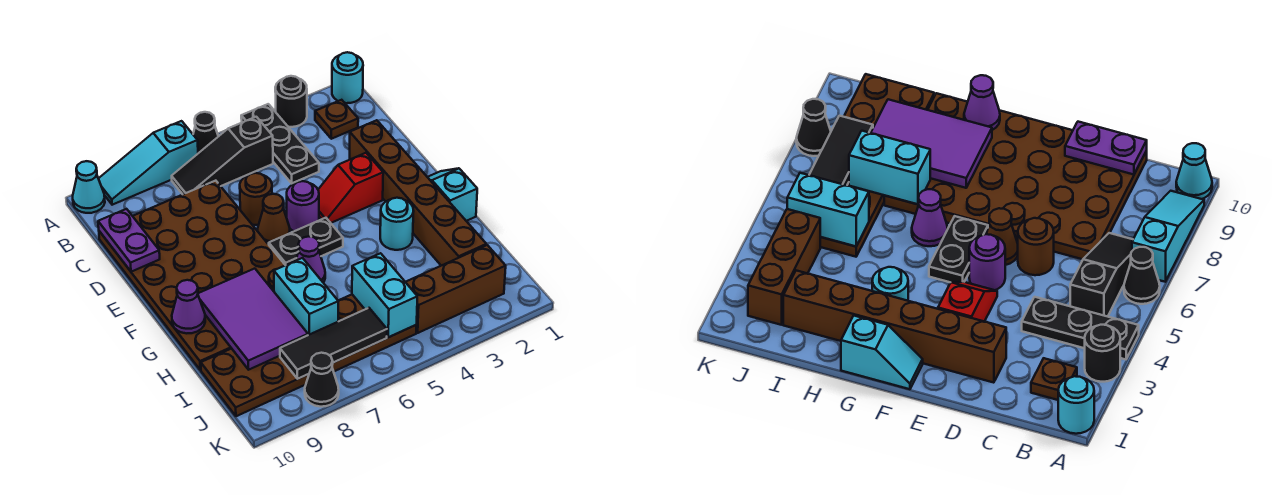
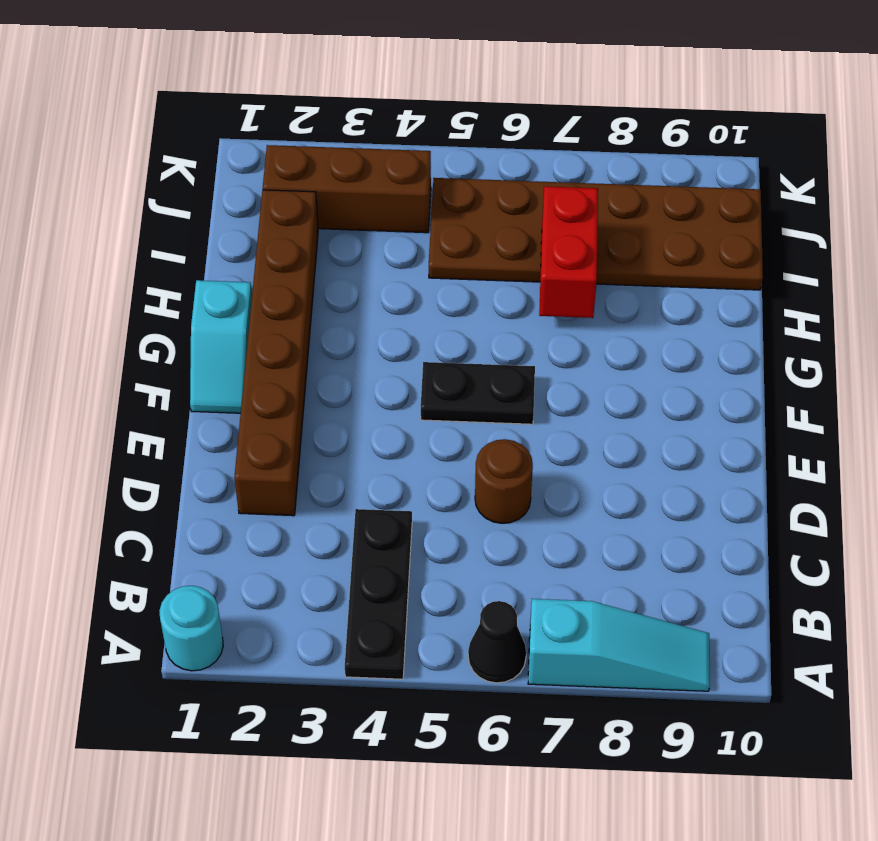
red 1x2 brick [539,186,598,318] -> cyan 1x2 brick [274,258,338,335]
none -> black 1x1 round brick [275,76,307,127]
none -> cyan 1x1 cone [73,161,105,213]
none -> brown 1x1 plate [315,100,358,139]

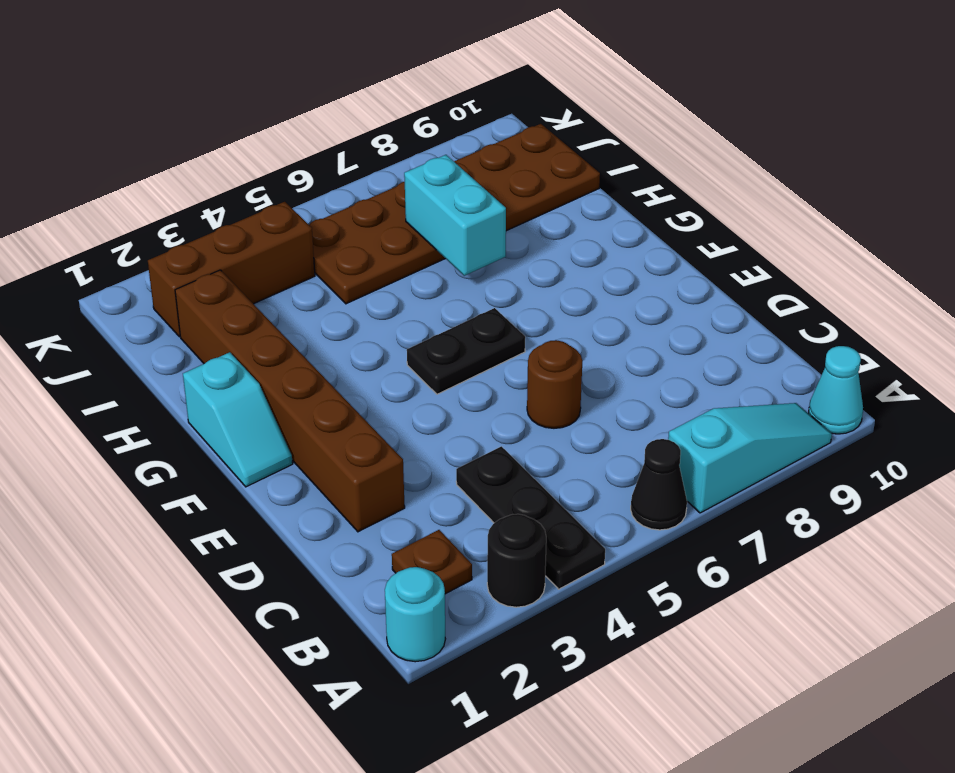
none -> black 1x3 slope [172,117,273,194]
none -> brown 4x6 plate [99,181,285,370]
none -> red 1x2 slope [318,153,383,223]

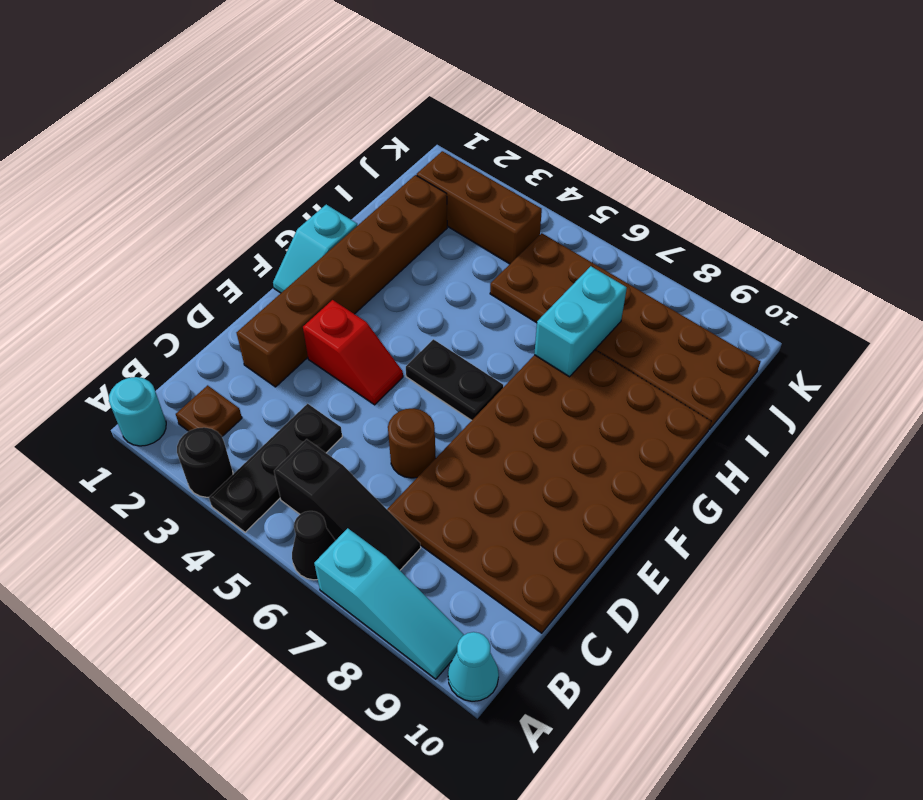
none -> purple 1x1 round brick [287,181,319,231]
none -> brown 1x1 cone [258,194,290,245]
none -> cyan 1x1 round brick [380,198,414,250]

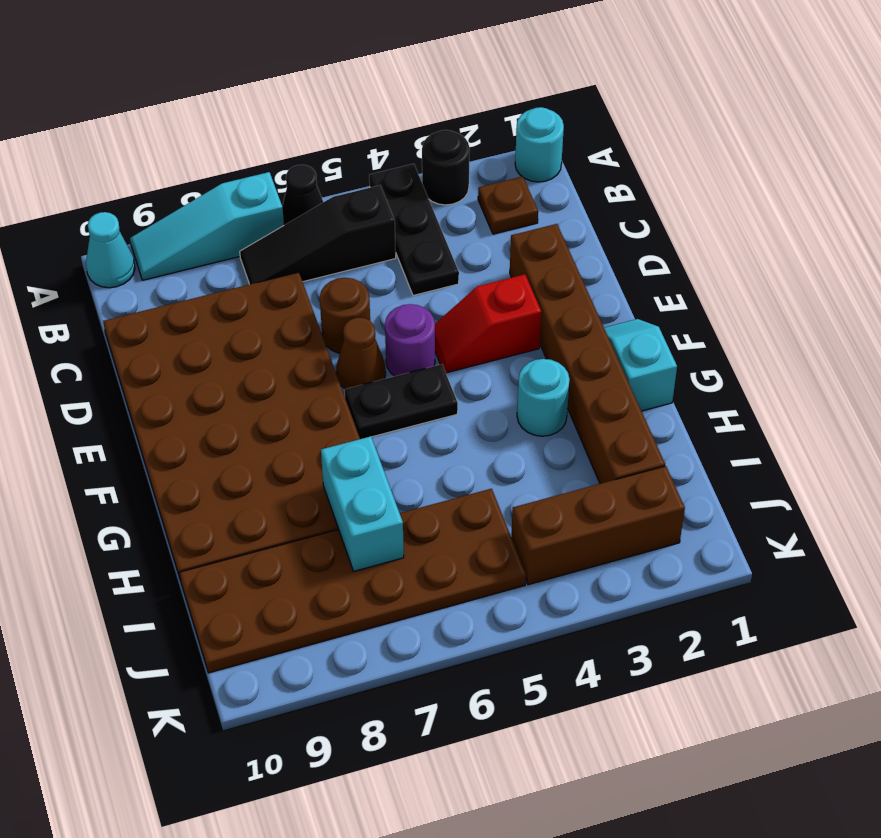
none -> purple 1x1 cone [296,236,325,283]
none -> black 1x1 cone [305,353,339,407]
none -> purple 1x2 plate [98,209,160,272]

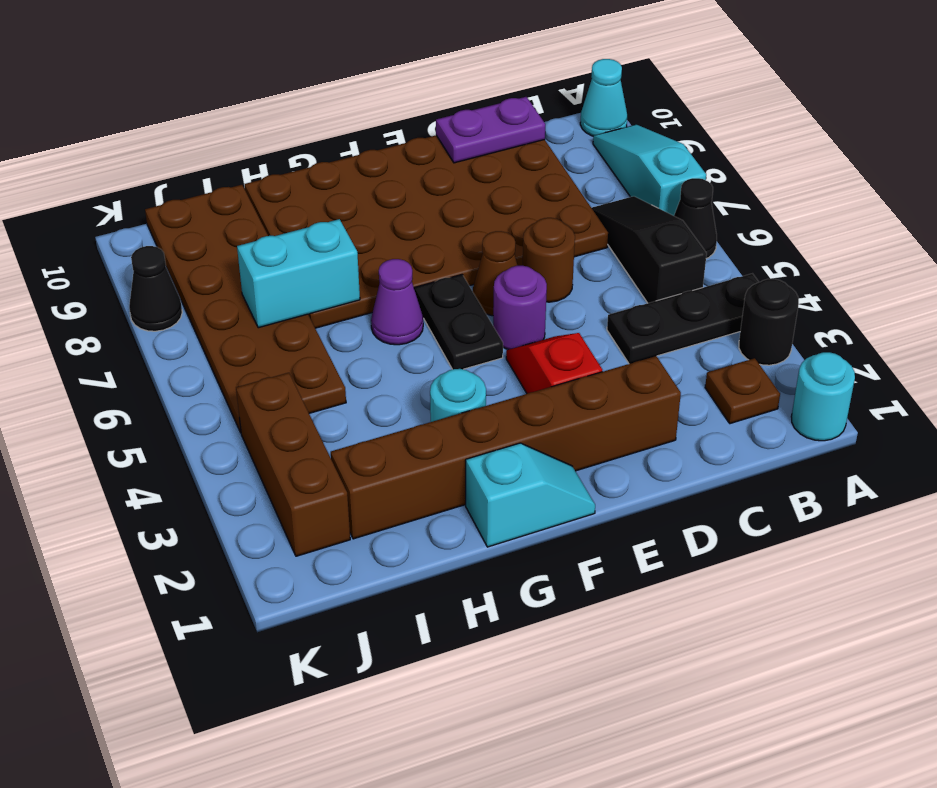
none -> purple 2x3 tile [198,269,308,370]
none -> purple 1x1 cone [172,280,205,333]
none -> cyan 1x2 brick [352,253,417,337]

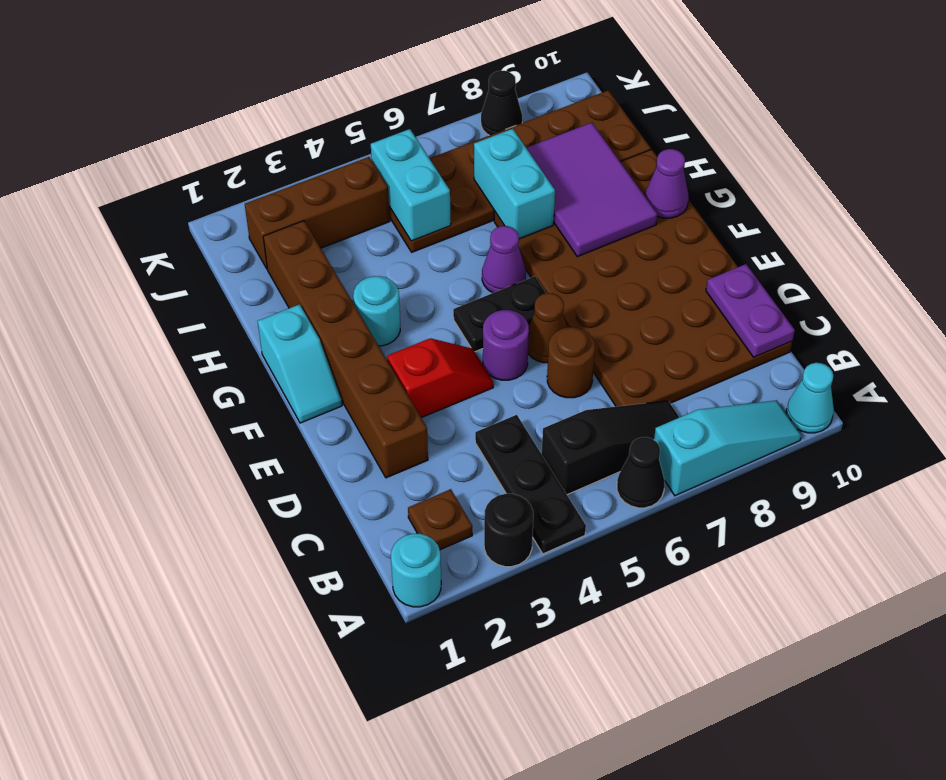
none -> black 1x3 tile [280,308,387,379]

